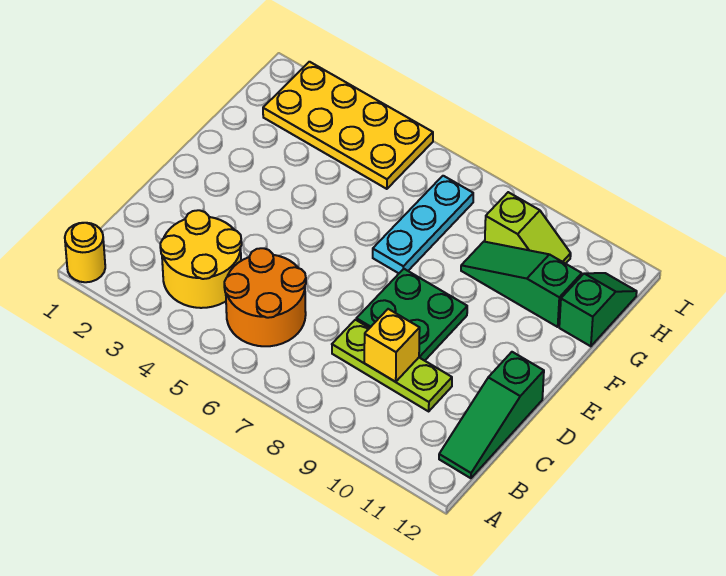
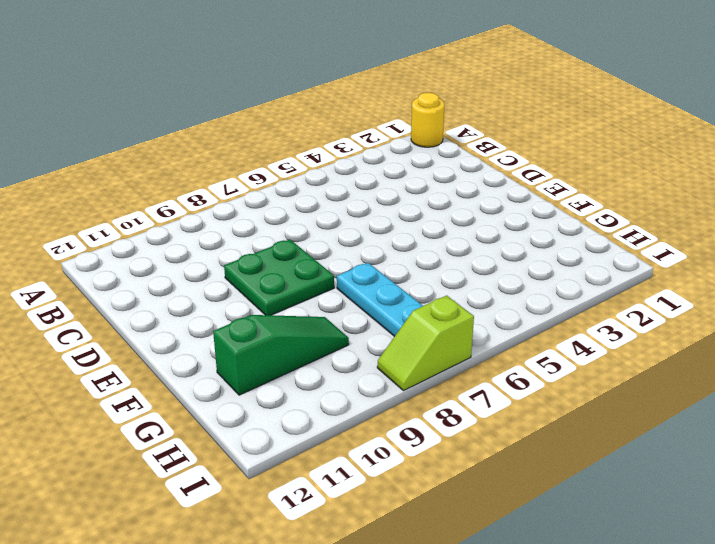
lime 1x2 slope [377,295,474,391] -> lime 1x2 slope moved to [485,192,571,264]
none -> yellow 2x2 round brick [160,210,242,308]
none -> orange 2x2 round brick [224,248,306,346]
none -> green 1x3 slope [439,352,544,478]

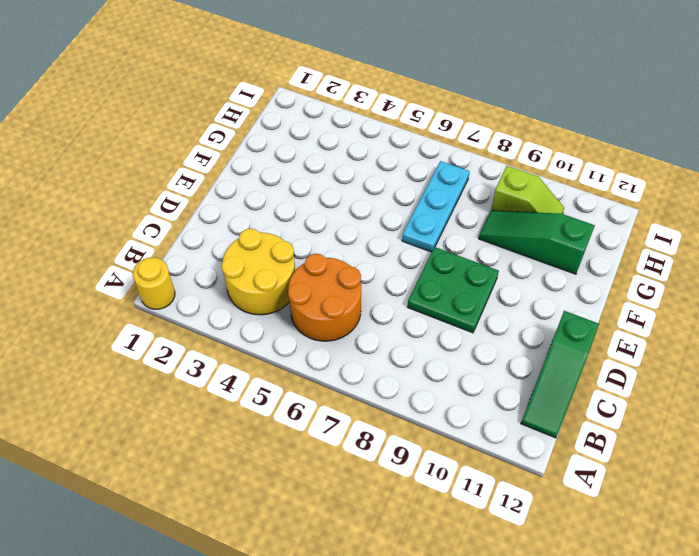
none -> lime 1x3 plate [332,320,452,411]
none -> green 1x2 slope [559,273,637,346]
none -> yellow 2x4 plate [263,62,433,189]

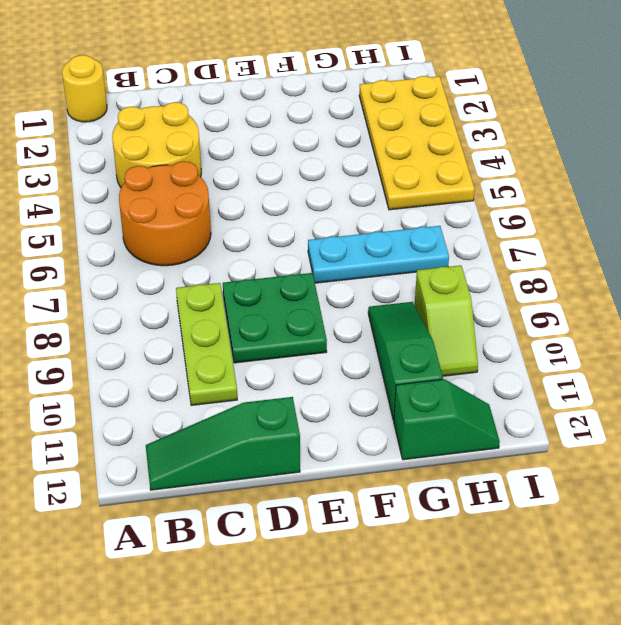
none -> yellow 1x1 brick [364,309,420,382]

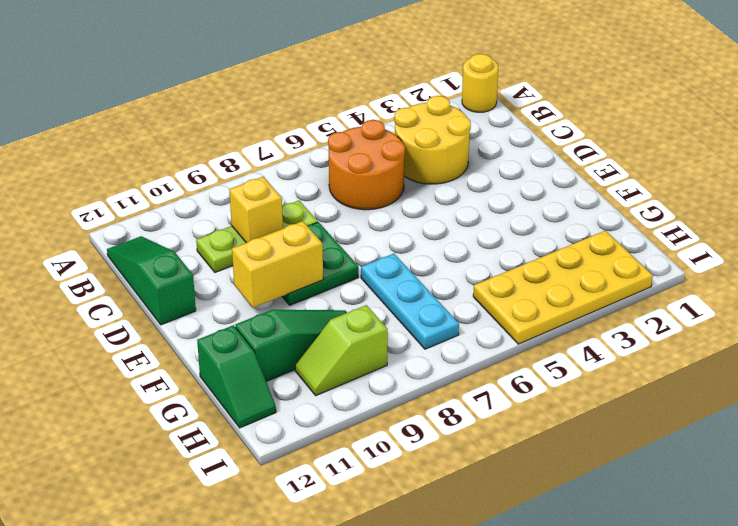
yellow 1x2 brick [232,221,323,308] -> none

